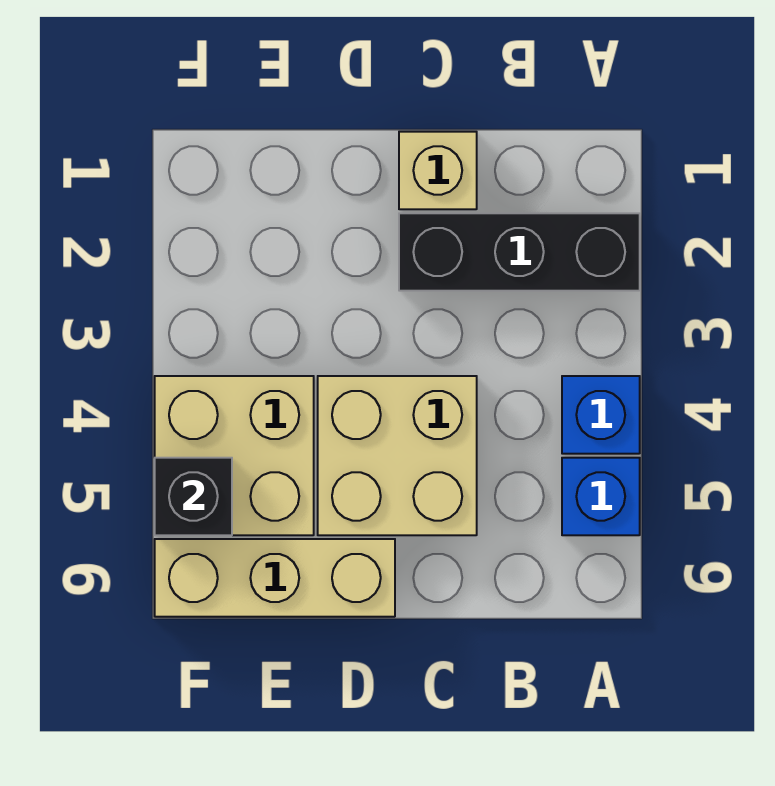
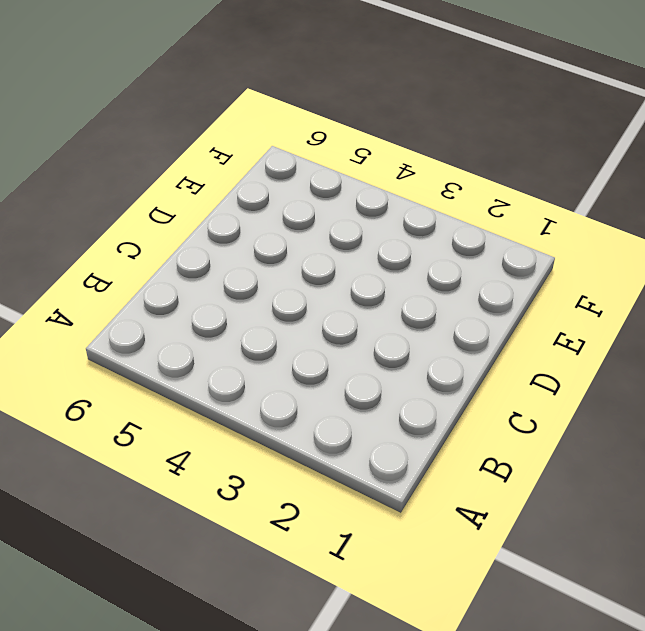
none -> black 1x3 brick [399,213,640,291]
none -> blue 1x1 brick [562,376,640,454]

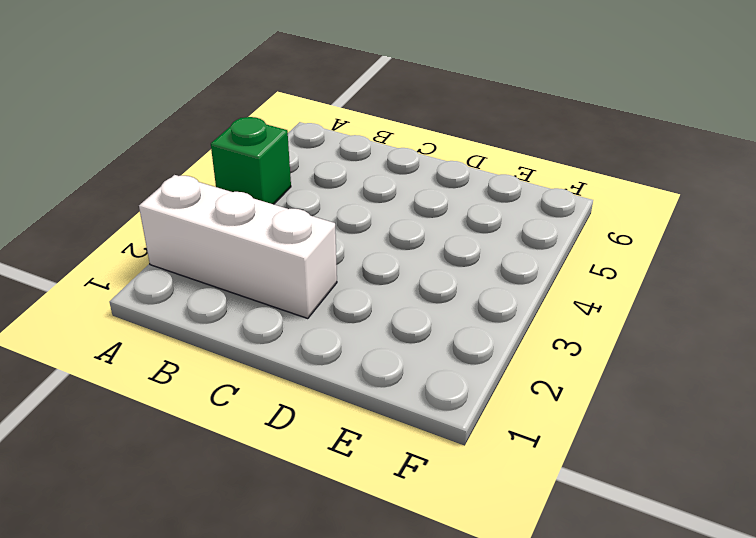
white 1x3 brick [139,175,337,319] -> black 1x3 brick [399,213,640,291]
green 1x1 brick [211,117,291,204] -> blue 1x1 brick [562,376,640,454]
none -> blue 1x1 brick [562,458,640,535]
none -> tan 1x1 brick [399,132,477,209]

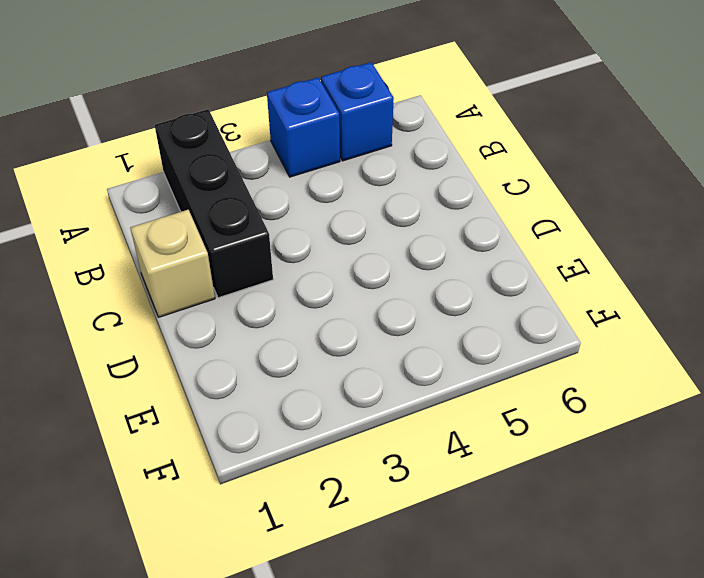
none -> tan 2x2 brick [318,376,477,535]
none -> tan 1x3 brick [155,539,395,617]

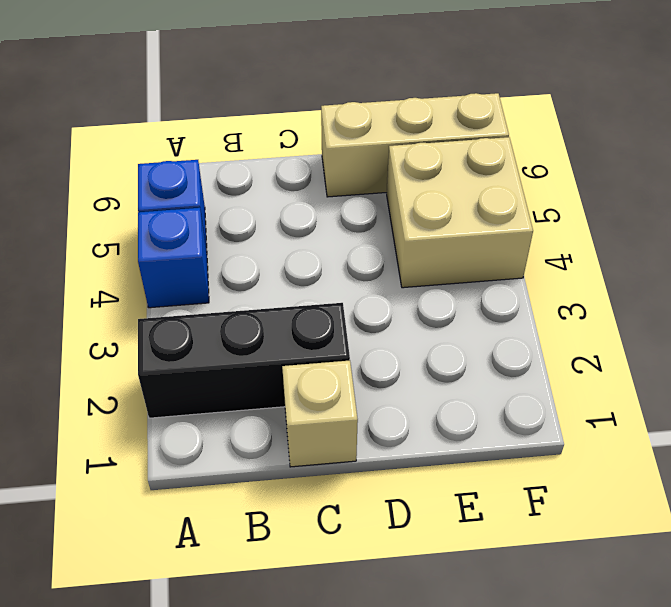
none -> tan 2x2 brick [318,376,477,535]
none -> black 1x1 brick [155,458,232,535]

